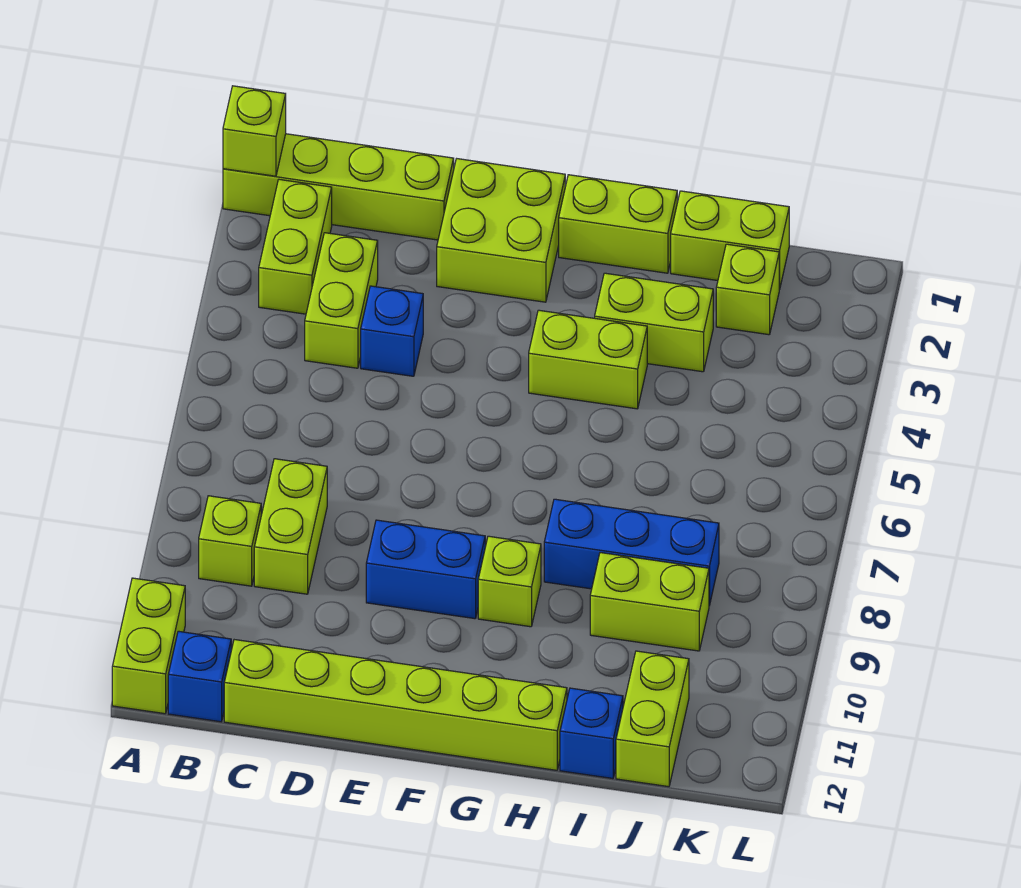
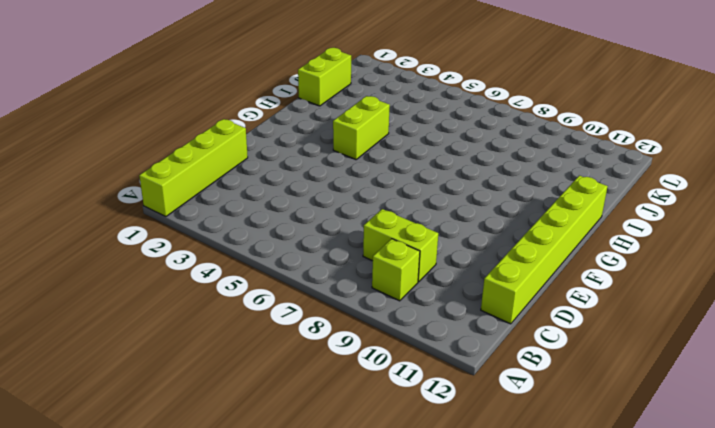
none -> lime 1x2 brick [112,578,185,714]
none -> lime 1x2 brick [259,179,332,314]
none -> blue 1x1 brick [168,631,231,722]

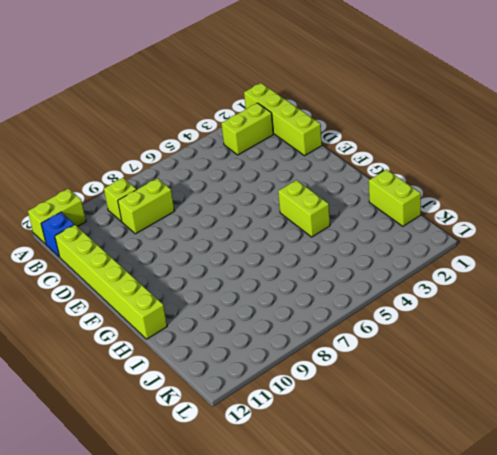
none -> lime 1x2 brick [305,233,378,368]
none -> blue 1x1 brick [361,286,423,376]
none -> lime 2x2 brick [437,159,565,302]

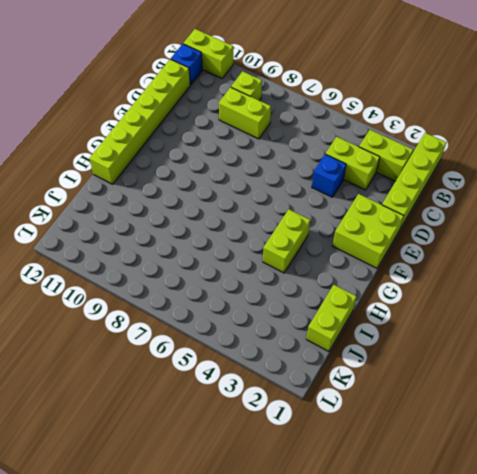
none -> blue 1x2 brick [366,520,485,619]
none -> lime 1x2 brick [559,175,677,273]
none -> lime 1x1 brick [478,536,541,627]

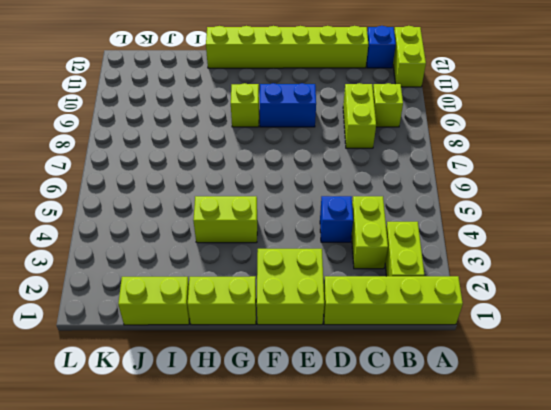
none -> lime 1x2 brick [595,273,713,372]
none -> blue 1x3 brick [544,499,719,606]
none -> lime 1x2 brick [590,553,709,651]

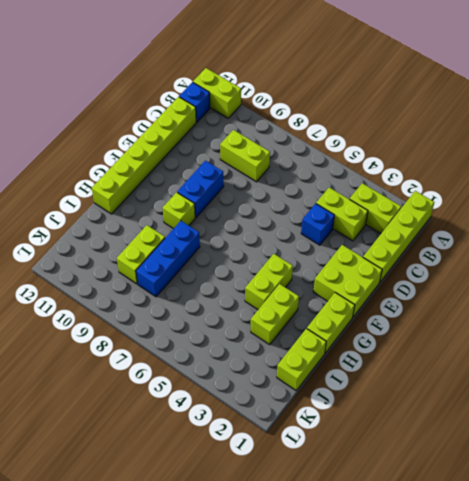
none -> lime 1x1 brick [199,496,261,586]
none -> blue 1x1 brick [560,688,623,779]
none -> lime 1x1 brick [716,244,779,335]

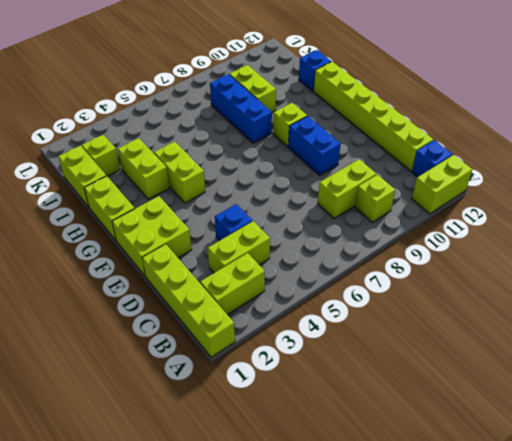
none -> lime 1x2 brick [616,651,689,787]
none -> lime 1x1 brick [223,86,286,176]

